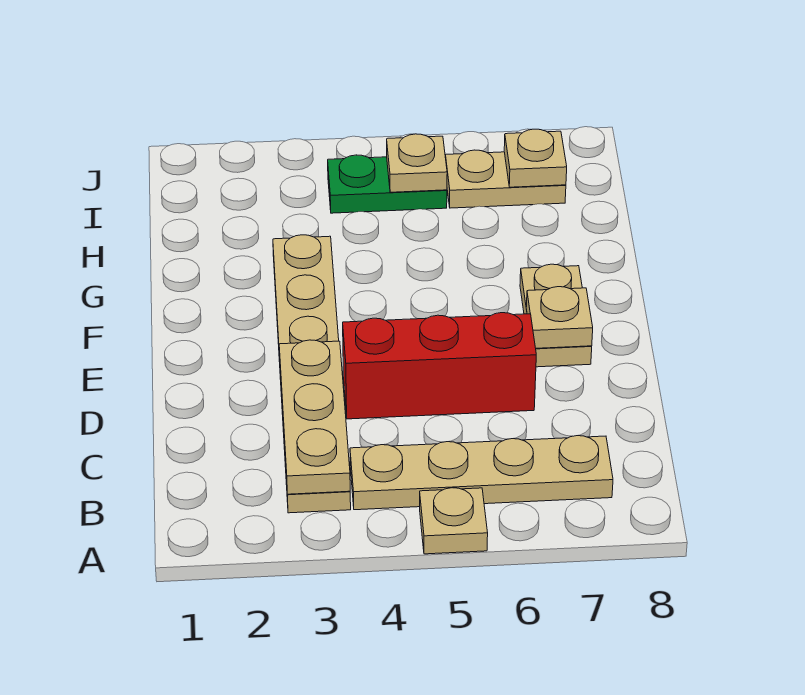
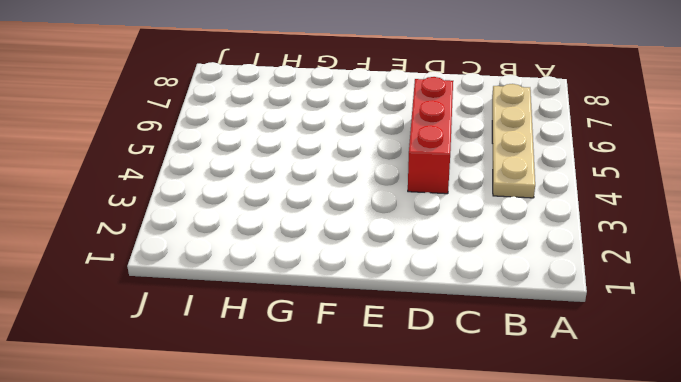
none -> tan 1x1 plate [420,488,488,554]
none -> tan 1x6 plate [273,235,351,513]

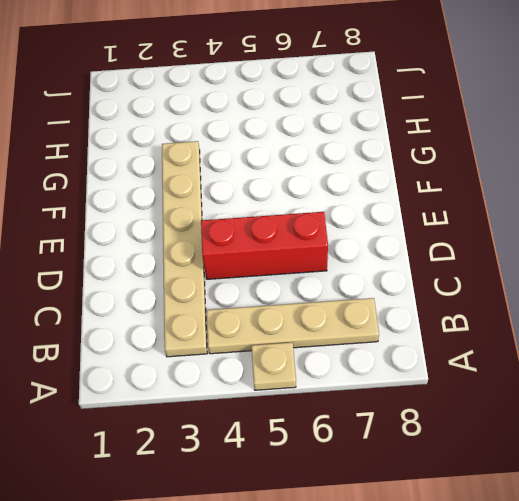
none -> tan 1x2 plate [520,264,592,367]
none -> green 1x2 plate [328,155,447,213]

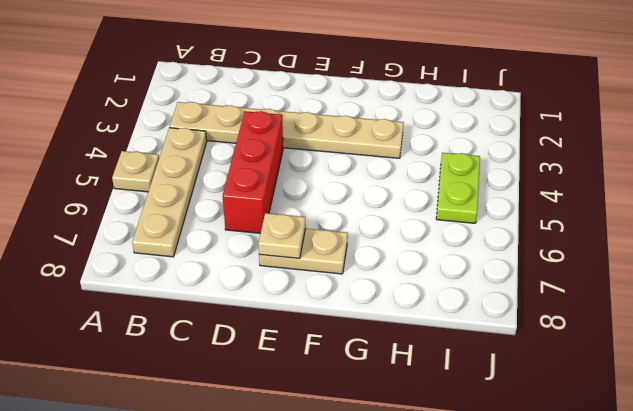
lime 1x2 plate [436,153,480,223] -> green 1x2 plate [328,155,447,213]
none -> tan 1x2 plate [445,150,566,208]
none -> tan 1x3 plate [279,340,350,494]

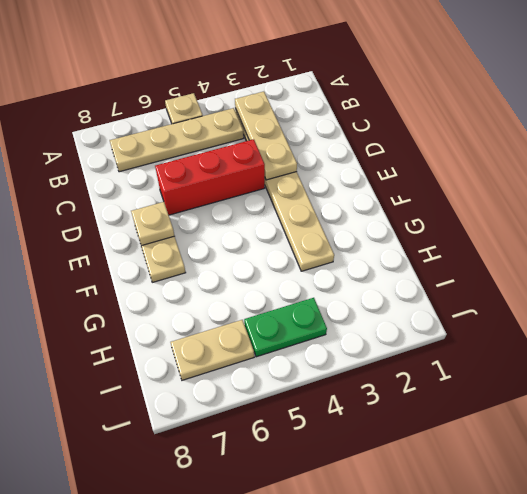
none -> tan 1x1 plate [387,134,447,192]
none -> tan 1x1 plate [504,129,567,187]

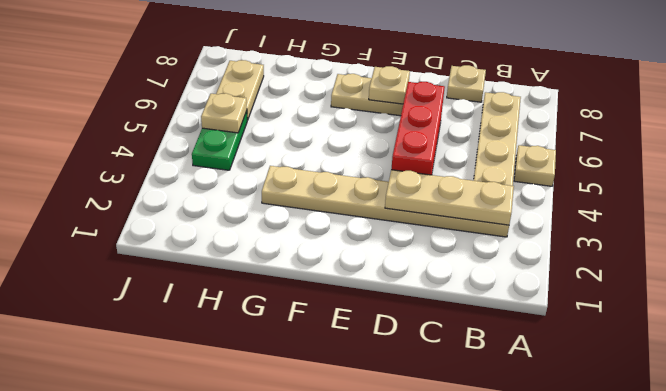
tan 1x1 plate [447,65,486,102] -> tan 1x1 plate moved to [504,129,567,187]

